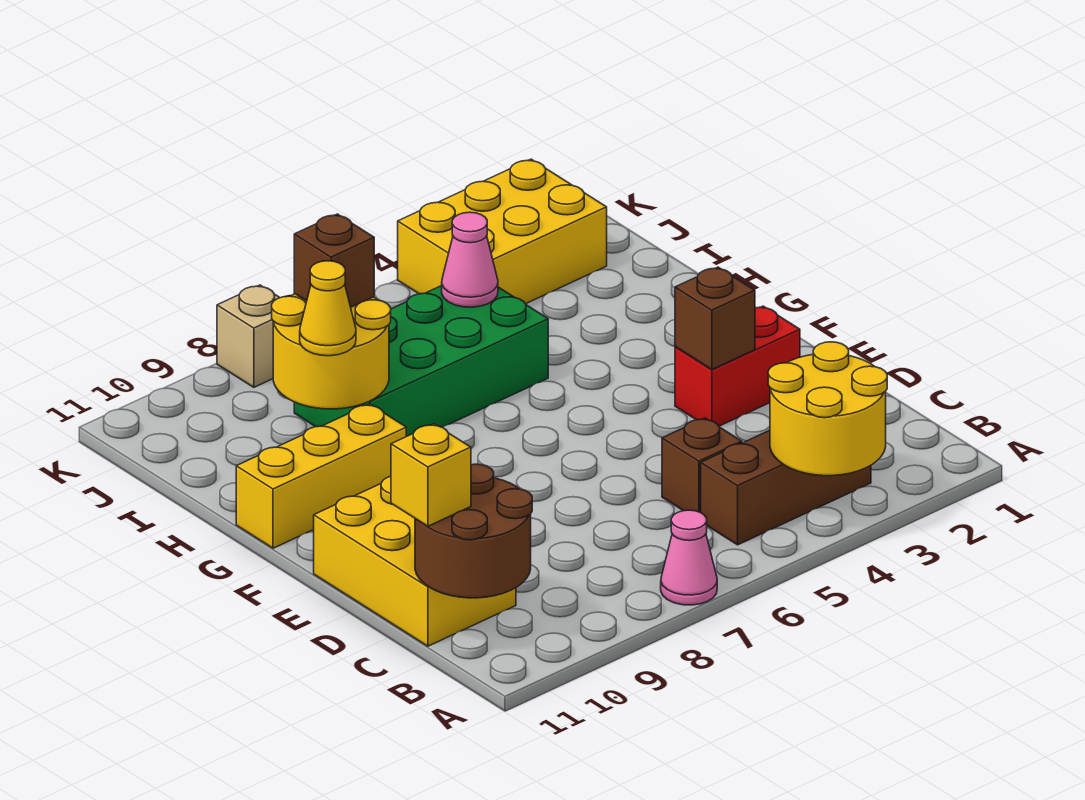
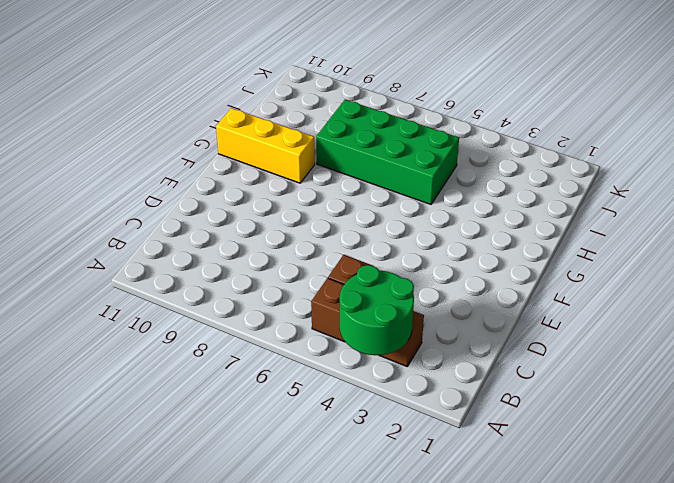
green 2x2 round brick [340,265,414,355] -> yellow 2x2 round brick [768,342,887,476]
none -> pink 1x1 cone [661,510,717,605]
none -> yellow 2x3 brick [314,476,516,646]
none -> red 1x2 brick [675,306,800,426]

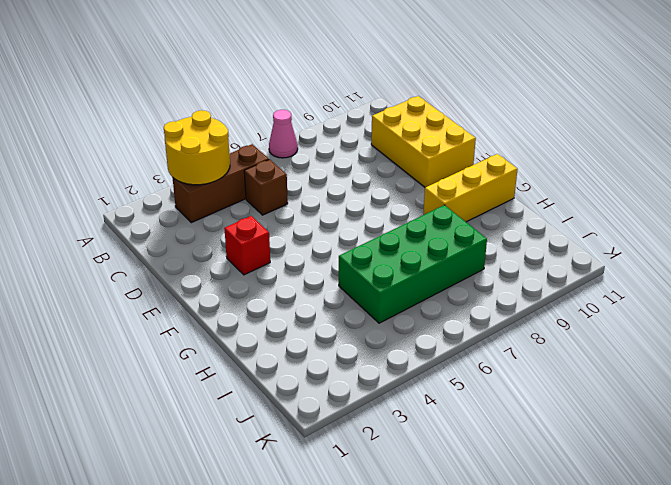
red 1x1 brick [224,216,270,275] -> red 1x2 brick [675,306,800,426]
none -> yellow 2x3 brick [398,159,607,304]
none -> tan 1x1 brick [217,285,280,387]
none -> brown 2x2 round brick [415,464,532,598]

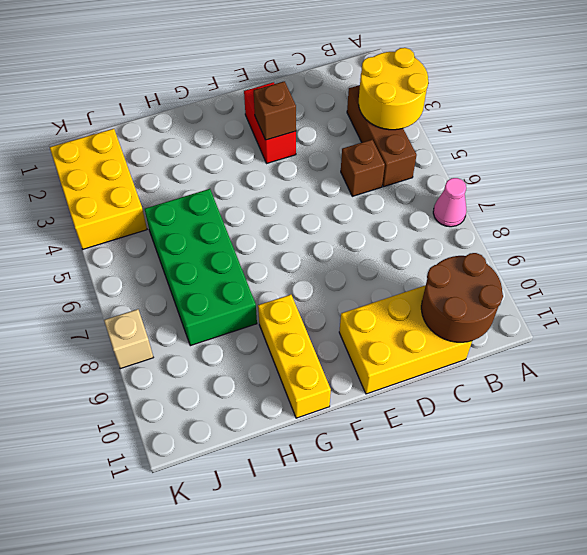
none -> yellow 2x2 round brick [272,294,391,409]
none -> pink 1x1 cone [442,212,498,307]
none -> yellow 1x1 brick [391,424,471,526]

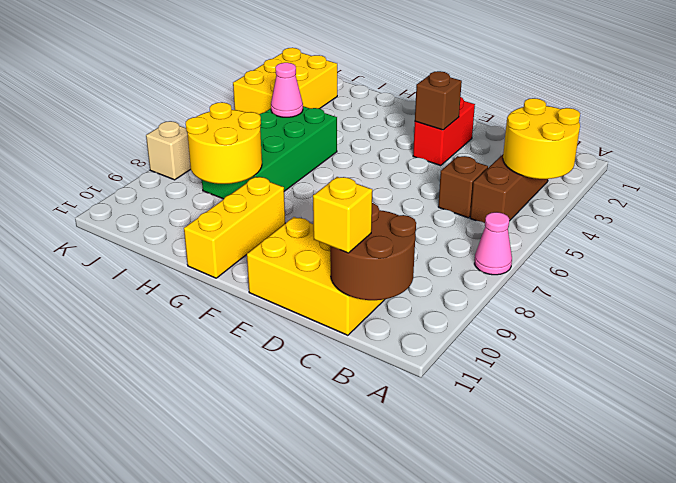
none -> yellow 1x1 cone [300,261,356,356]
none -> brown 1x1 brick [294,214,374,307]

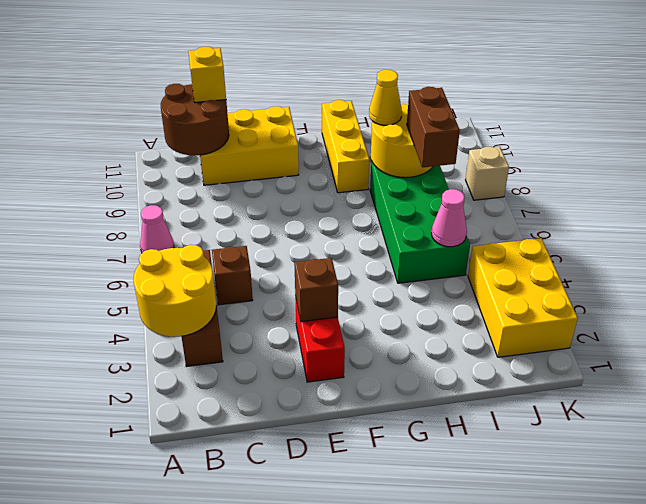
brown 1x2 brick [407,87,460,167] -> brown 1x1 brick [294,214,374,307]

